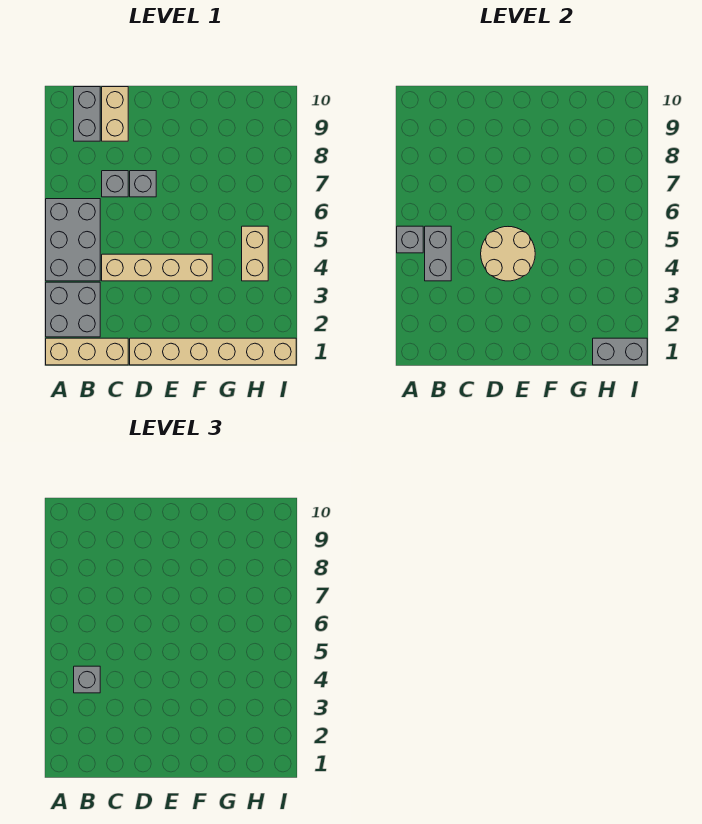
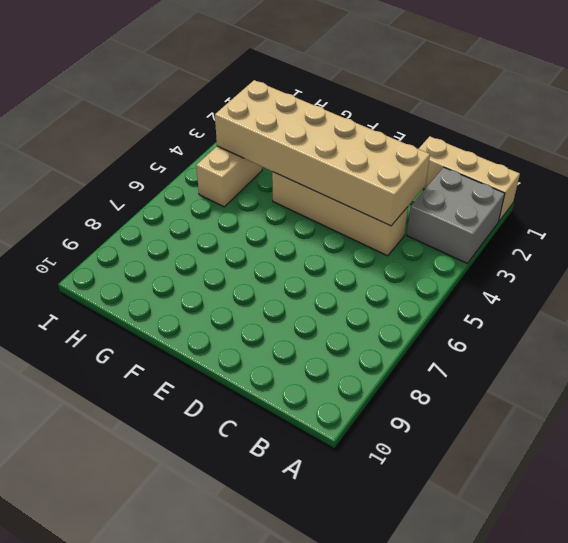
tan 2x6 brick [215,80,430,226] -> tan 2x2 round brick [481,227,535,281]
none -> grey 2x3 brick [46,199,100,281]
none -> grey 1x2 brick [74,87,100,141]
none -> grey 1x1 brick [102,171,128,197]

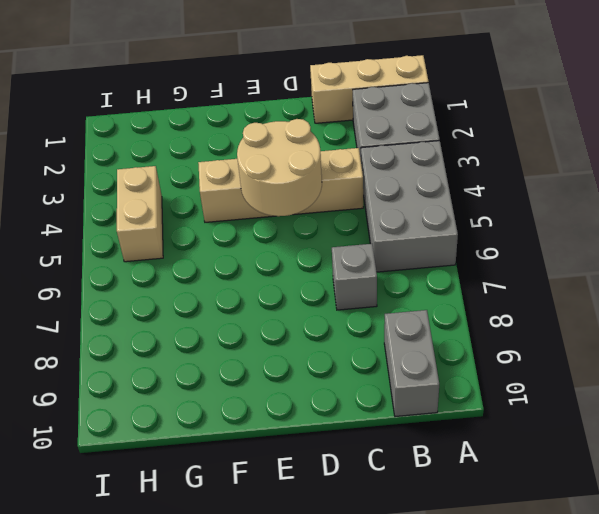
none -> tan 1x2 brick [102,87,128,141]
none -> tan 1x6 brick [130,338,296,365]
none -> grey 1x1 brick [130,171,156,197]

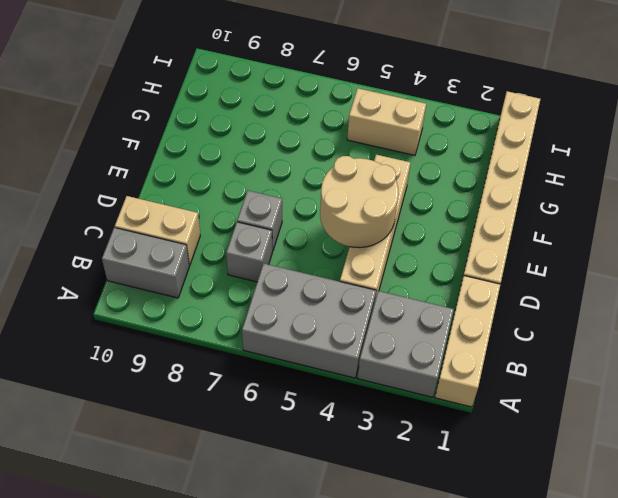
none -> grey 1x1 brick [397,226,423,253]
none -> grey 1x2 brick [425,226,451,281]
none -> grey 1x2 brick [593,338,647,365]

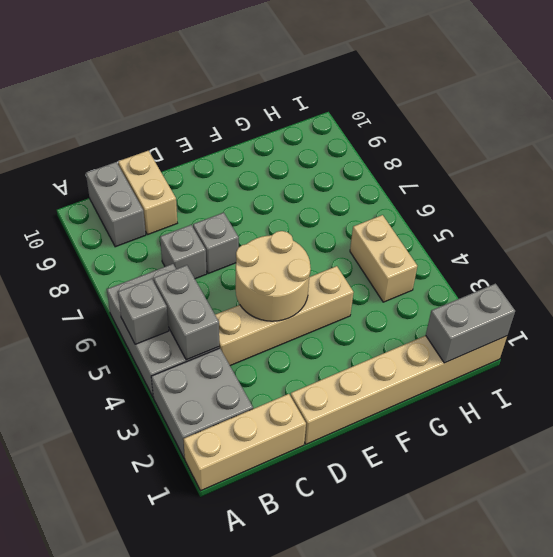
none -> grey 1x1 brick [74,666,100,693]

